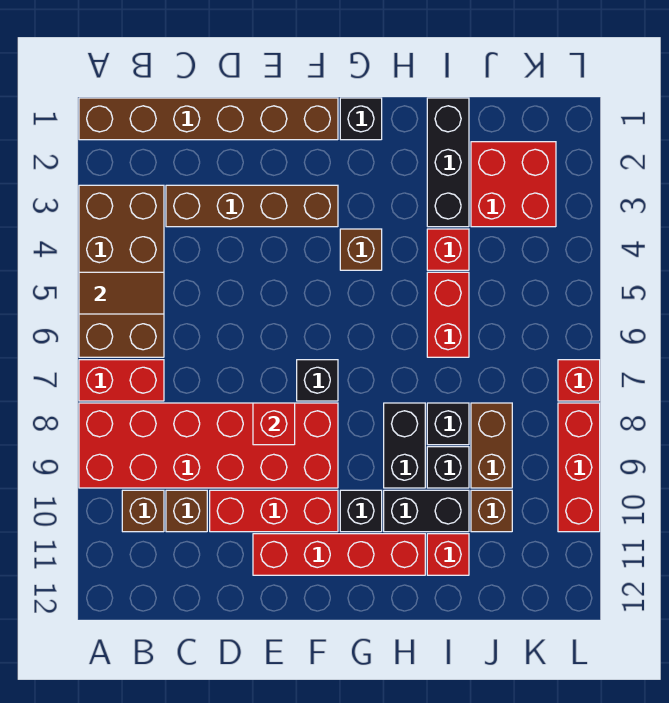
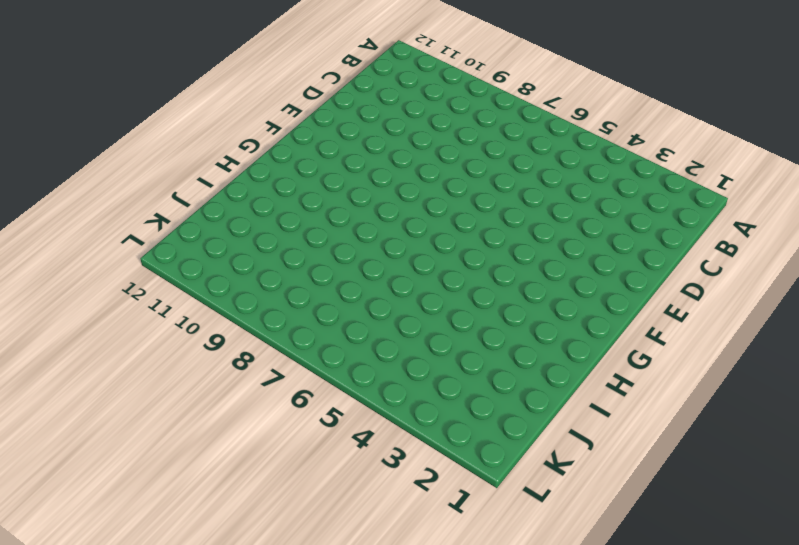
none -> brown 1x6 brick [79,98,338,140]
none -> brown 2x4 brick [79,185,164,357]
none -> red 1x2 brick [79,360,164,401]

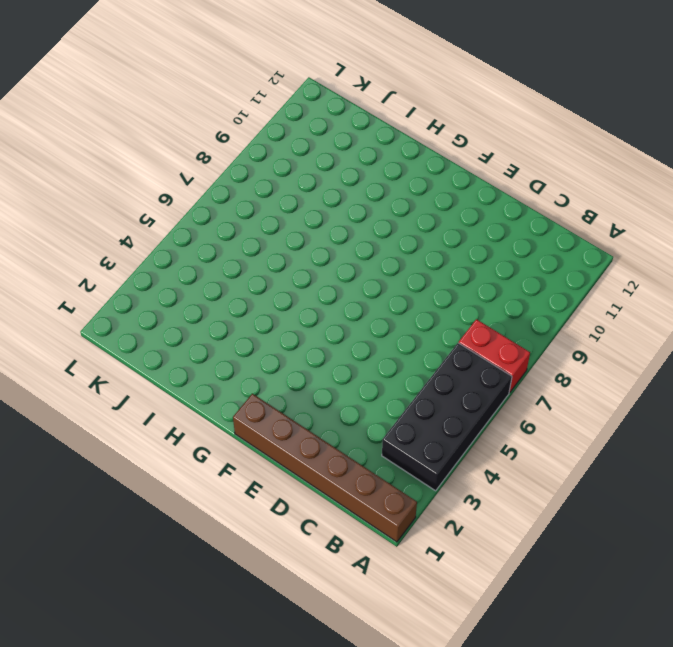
black 2x4 brick [382,343,512,491] -> brown 2x4 brick [79,185,164,357]
none -> red 2x6 brick [79,403,338,488]
none -> brown 1x1 brick [122,490,164,532]
none -> brown 1x4 brick [166,185,338,227]

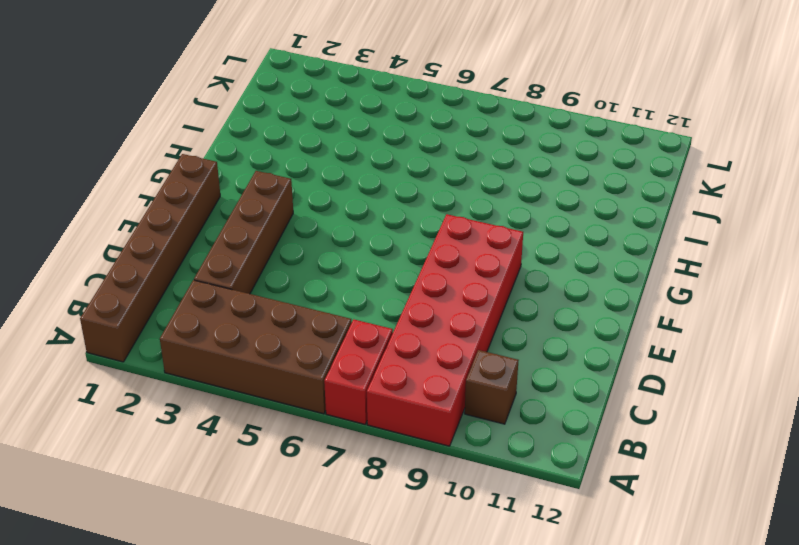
none -> brown 1x1 brick [166,490,207,532]
none -> red 1x3 brick [210,490,338,532]
none -> red 1x4 brick [253,534,425,575]

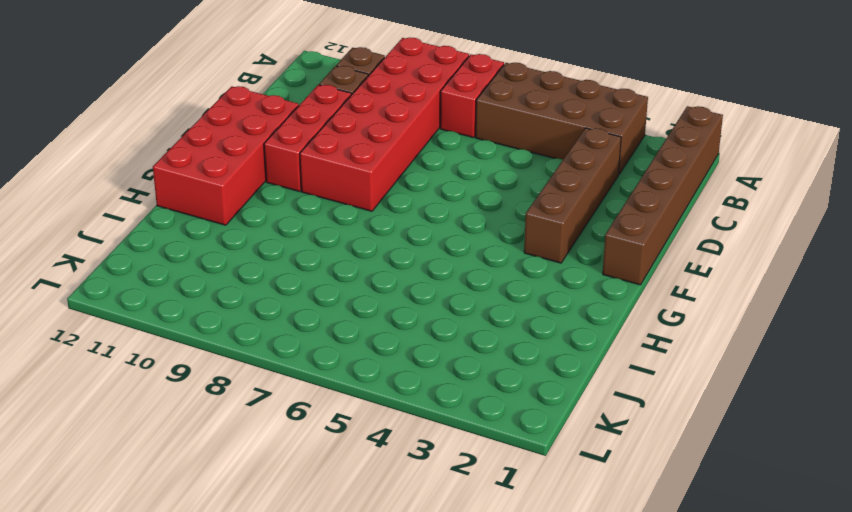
red 2x4 brick [153,86,299,225] -> red 1x4 brick [253,534,425,575]
none -> black 1x1 brick [297,360,338,401]
none -> black 1x1 brick [340,98,382,140]
none -> brown 1x1 brick [340,229,382,270]

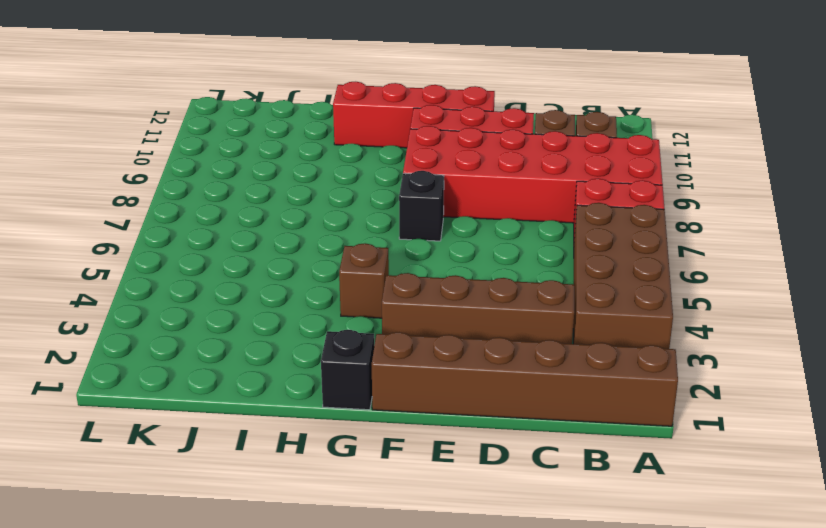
none -> black 1x1 brick [340,490,382,532]
none -> black 1x2 brick [384,403,425,488]
none -> black 1x2 brick [384,490,469,532]

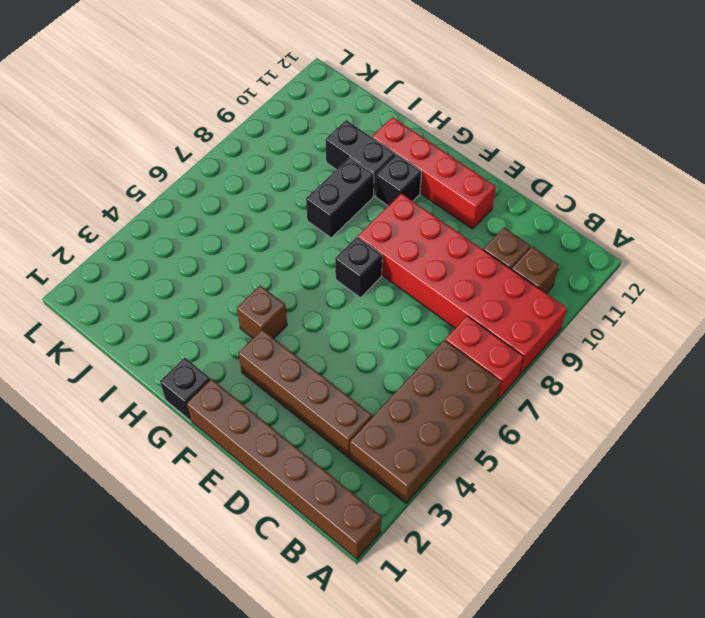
none -> red 1x3 brick [210,490,338,532]
none -> black 1x3 brick [427,98,469,227]
none -> red 1x1 brick [427,229,469,270]

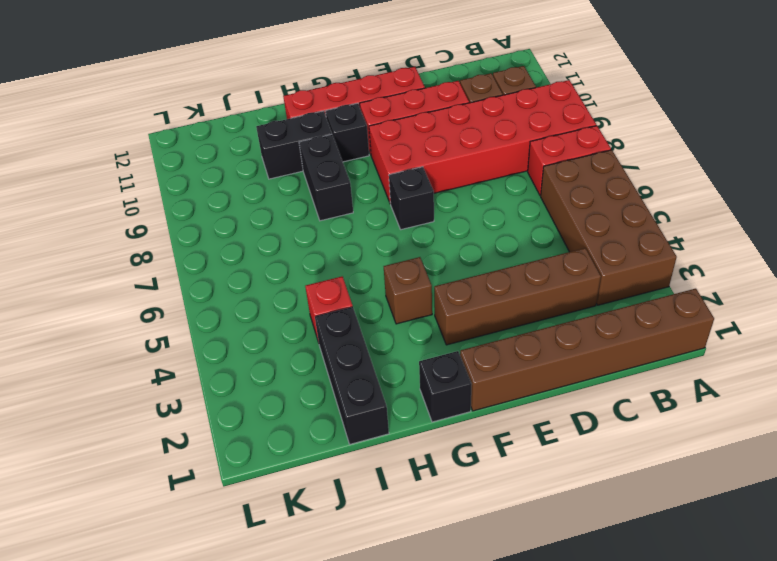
none -> red 1x2 brick [427,272,469,357]
none -> black 1x1 brick [427,403,469,445]
none -> black 1x1 brick [427,447,469,488]

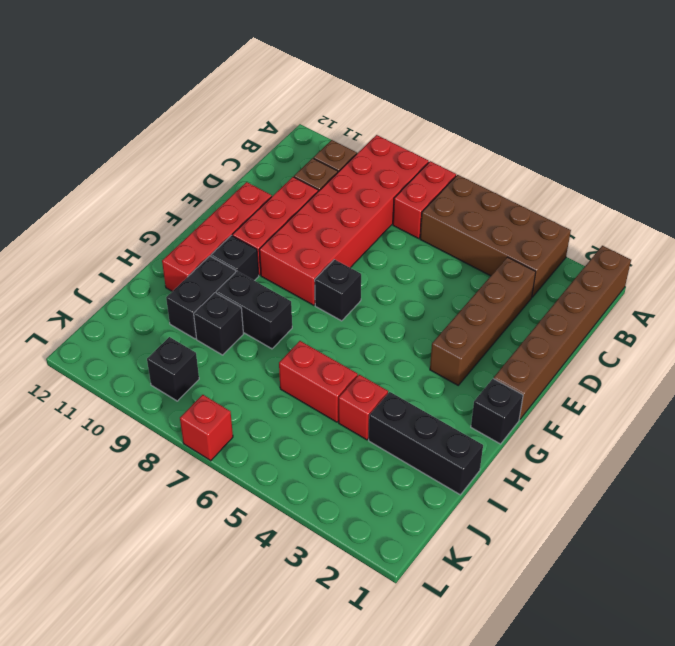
black 1x1 brick [147,337,199,401] -> black 1x1 brick moved to [427,403,469,445]
none -> brown 1x1 brick [340,229,382,270]
none -> red 1x1 brick [427,534,469,575]
none -> red 2x2 brick [471,142,556,227]

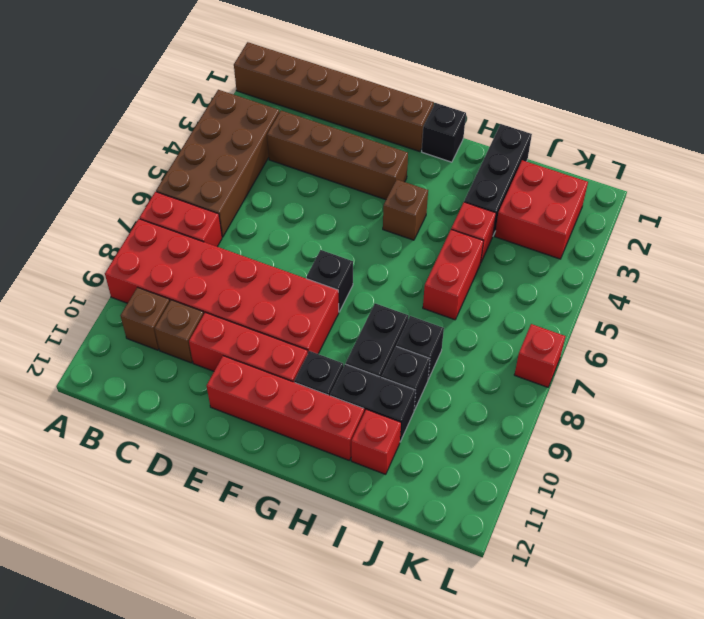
none -> brown 1x2 brick [471,403,512,488]
none -> brown 1x1 brick [471,490,512,532]
none -> red 1x3 brick [558,403,600,532]

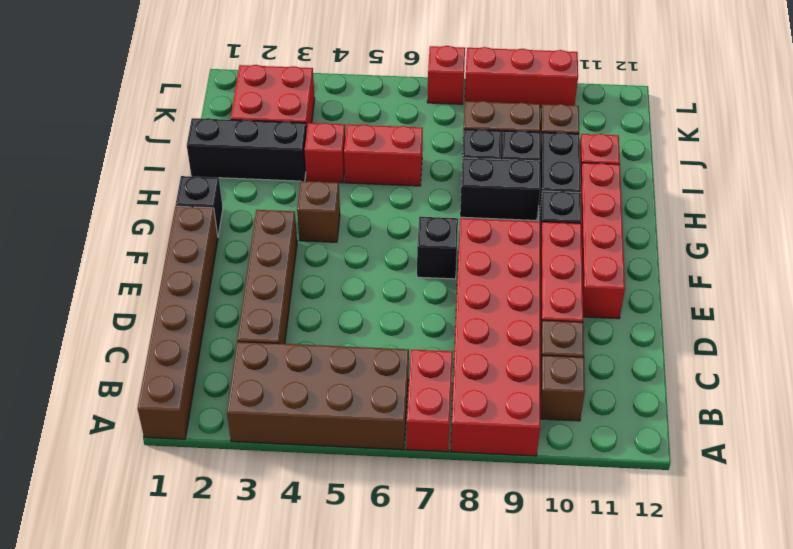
none -> brown 1x2 tile [79,272,164,314]
none -> red 1x1 brick [253,403,295,445]

